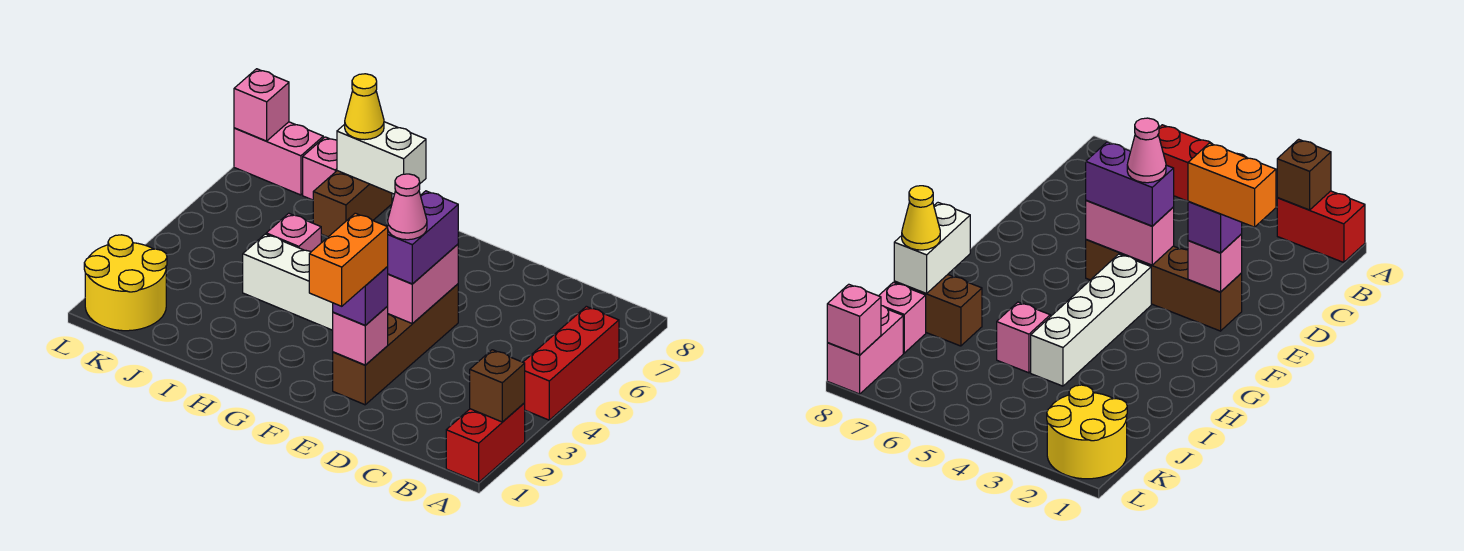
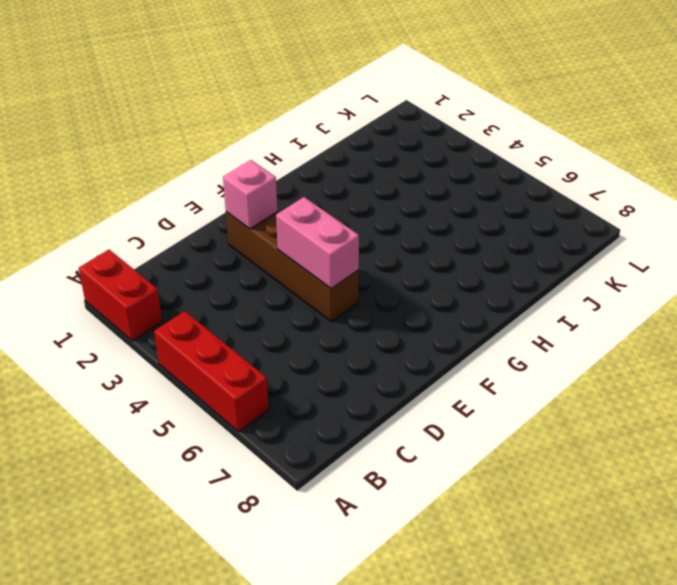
none -> white 1x4 brick [243,234,333,330]
none -> pink 1x1 brick [266,213,321,252]
none -> brown 1x2 brick [313,171,392,237]

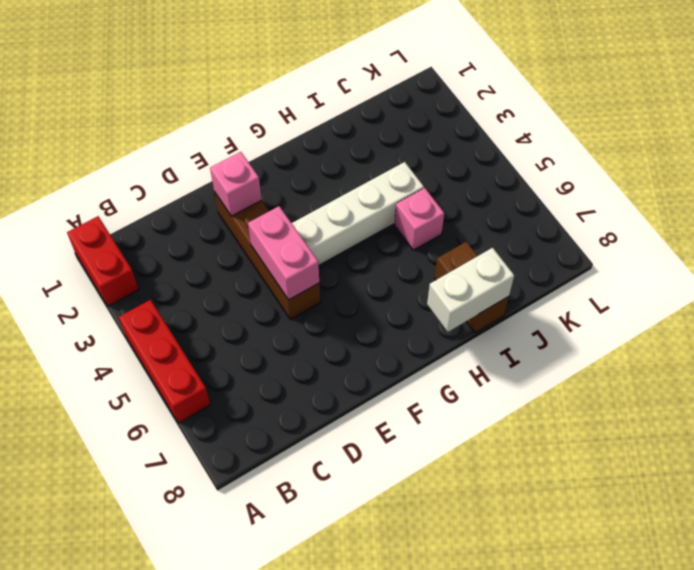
none -> pink 1x1 brick [303,137,337,200]
none -> yellow 2x2 round brick [84,235,167,331]
none -> pink 1x2 brick [234,122,323,195]

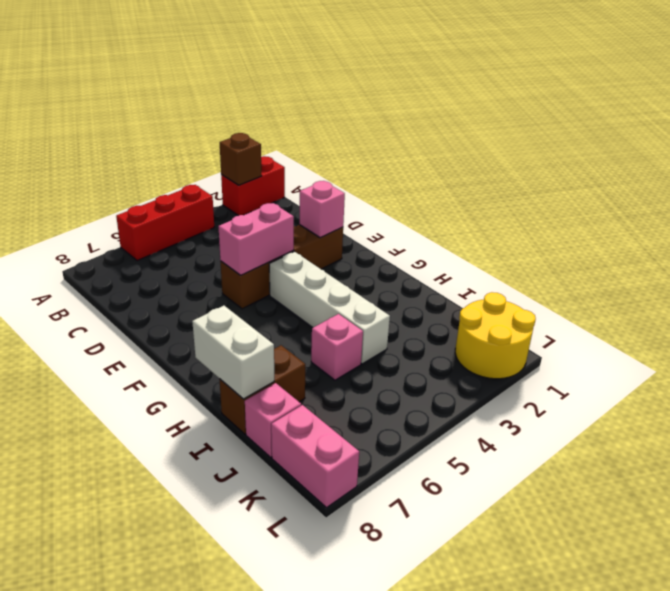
none -> pink 1x1 brick [234,69,289,141]
none -> purple 1x1 brick [333,267,388,325]
none -> purple 1x2 brick [386,191,458,284]

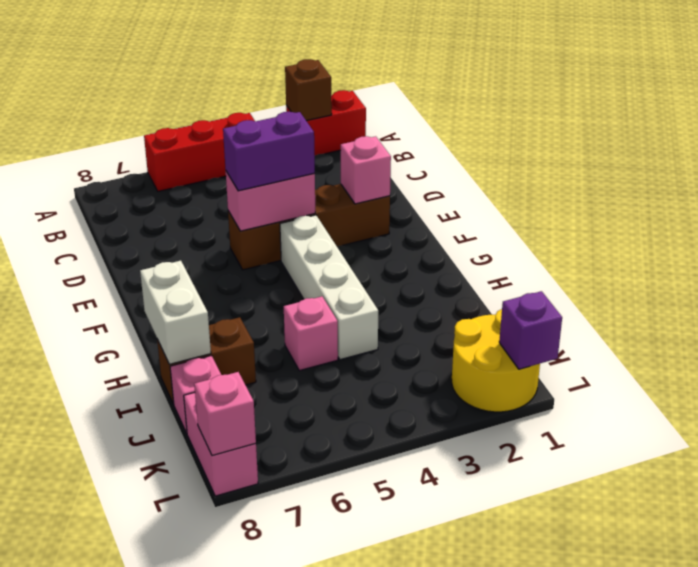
purple 1x1 brick [499,291,562,369] -> purple 1x1 brick moved to [333,267,388,325]
none -> yellow 1x1 cone [345,74,384,140]
none -> orange 1x2 brick [309,213,388,306]
none -> pink 1x1 cone [388,174,427,240]

